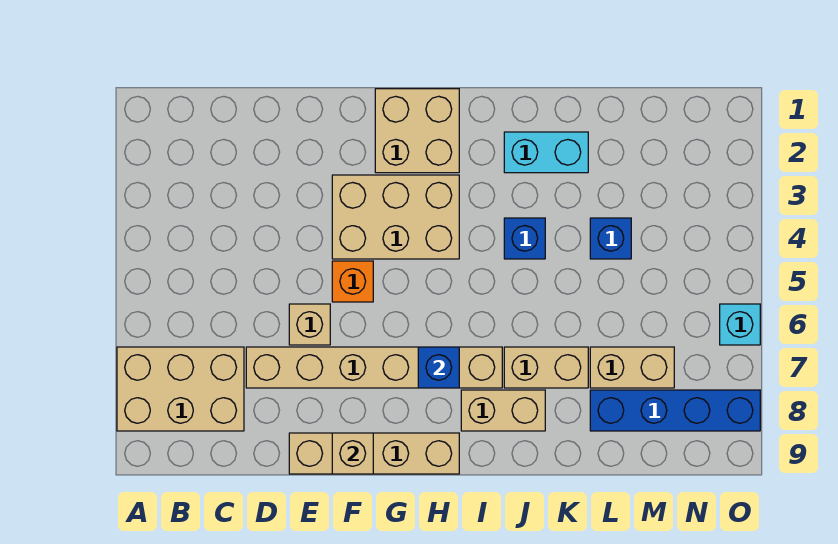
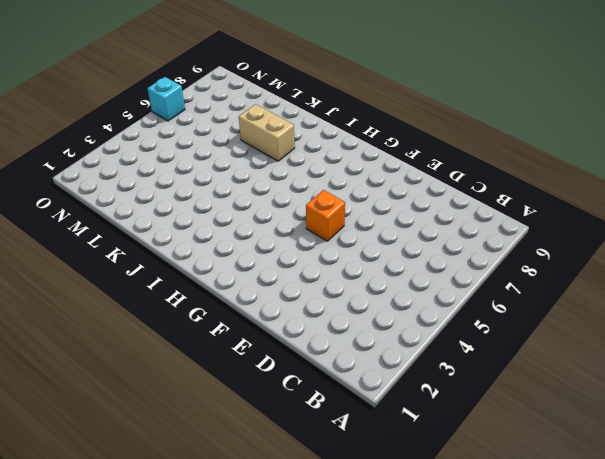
none -> tan 2x3 brick [117,347,244,431]
none -> tan 1x6 brick [246,347,502,388]
none -> tan 1x1 brick [289,304,330,345]

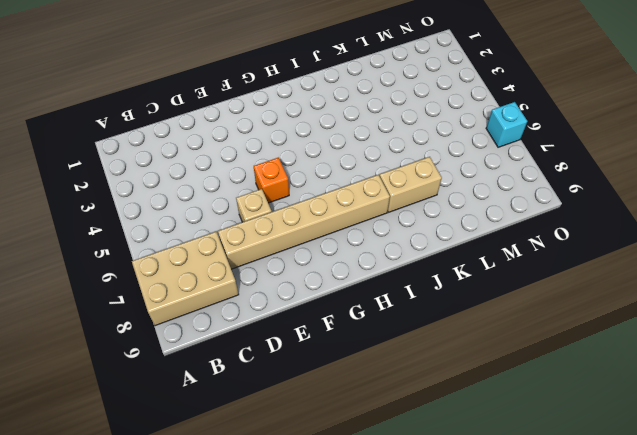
none -> tan 1x4 brick [289,433,459,474]
none -> tan 2x3 brick [332,175,459,259]
none -> tan 2x2 brick [375,89,459,173]

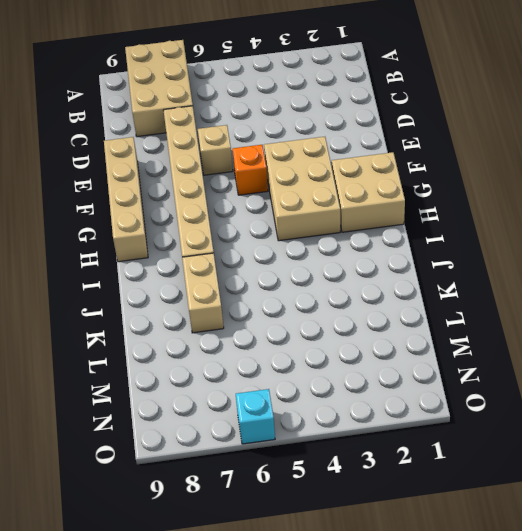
none -> tan 1x2 brick [461,390,545,431]
none -> cyan 1x2 brick [504,132,588,173]
none -> blue 1x1 brick [504,218,545,259]

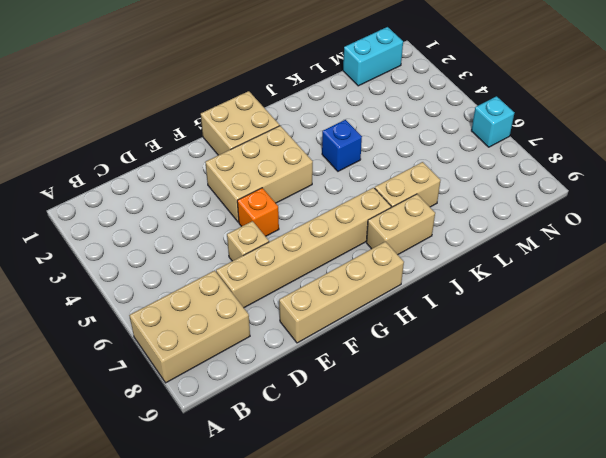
cyan 1x2 brick [343,27,403,86] -> cyan 1x2 brick moved to [504,132,588,173]
none -> blue 1x1 brick [590,218,631,259]
none -> tan 1x2 brick [590,347,674,388]
none -> blue 1x4 brick [590,390,760,431]

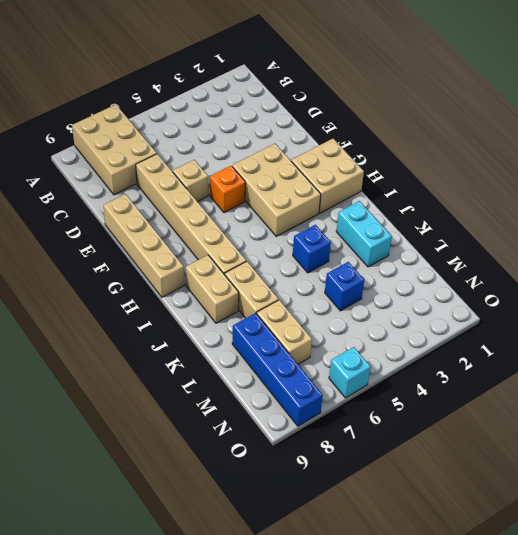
none -> tan 1x1 brick [332,433,373,474]
none -> blue 1x1 brick [418,347,459,388]

